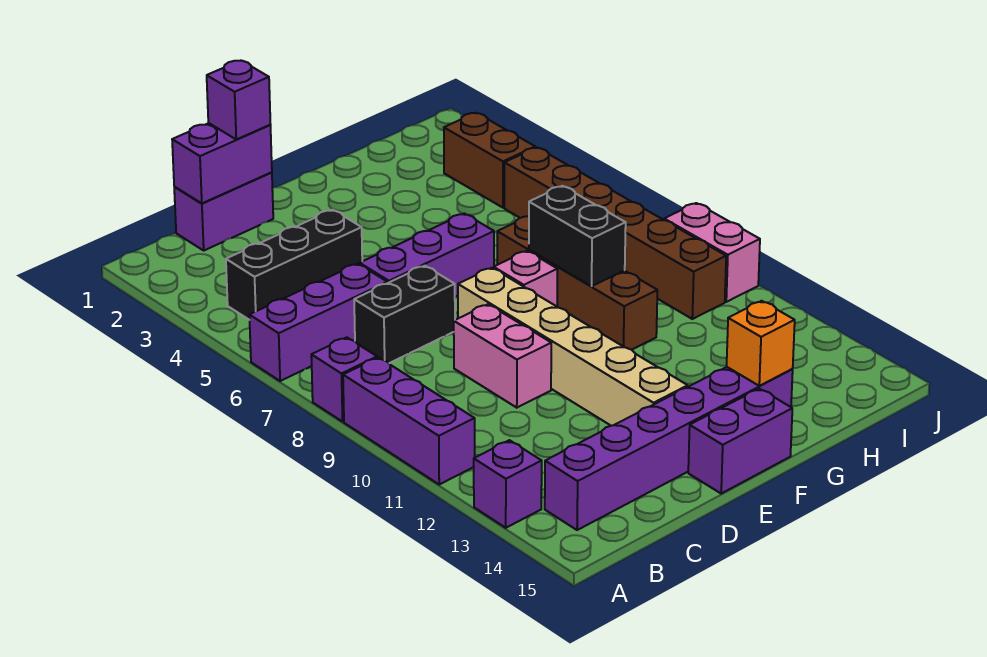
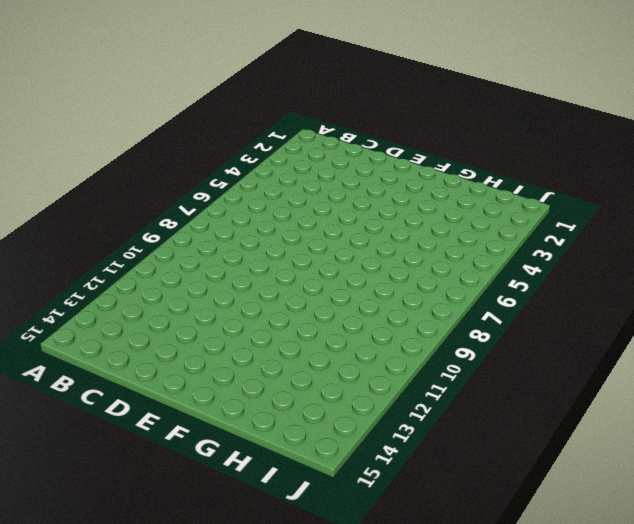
none -> purple 1x3 brick [249,264,387,381]
none -> purple 1x1 brick [311,337,377,422]
none -> purple 1x3 brick [343,357,475,484]

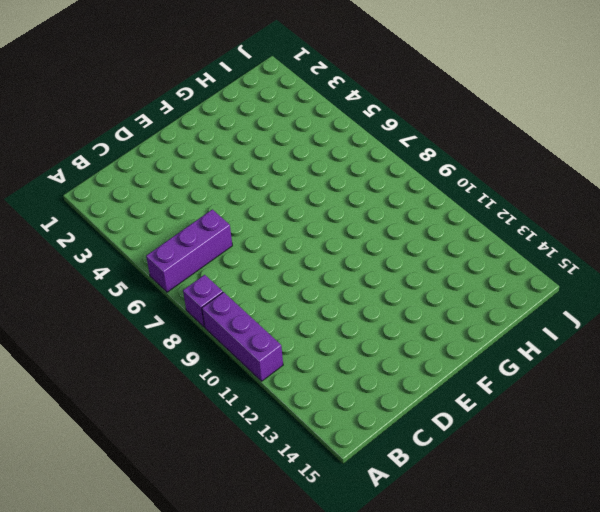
none -> purple 1x1 brick [474,440,542,528]
none -> black 1x3 brick [226,210,362,320]
none -> purple 1x6 brick [545,367,793,530]

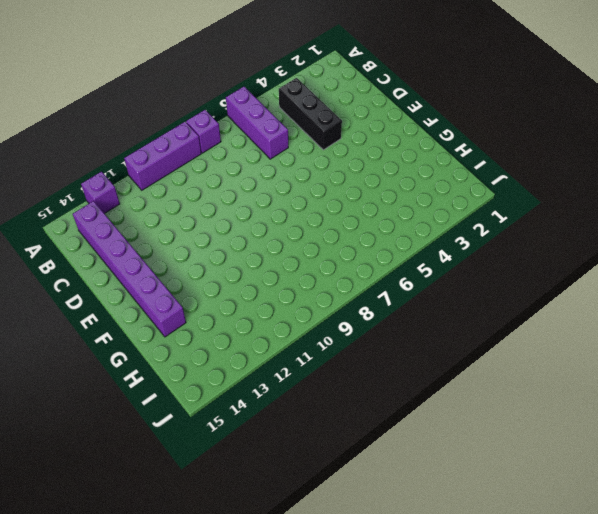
none -> purple 1x2 brick [174,172,273,250]
none -> black 1x2 brick [354,266,455,363]
none -> purple 1x3 brick [360,214,494,297]

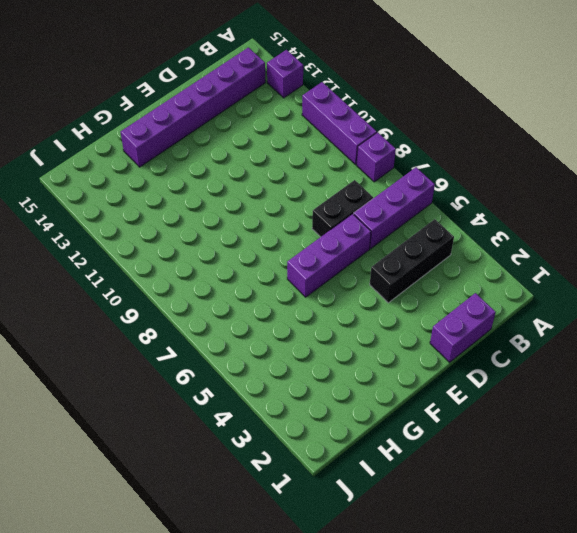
none -> pink 1x2 brick [454,304,551,408]
none -> tan 1x6 brick [458,268,688,426]
none -> purple 1x2 brick [688,389,792,493]

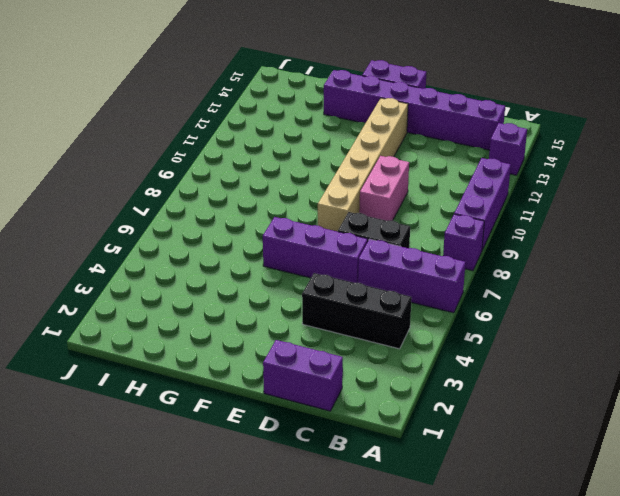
none -> pink 1x1 brick [494,251,558,306]
none -> brown 1x4 brick [497,216,657,350]
none -> brown 1x2 brick [444,113,535,208]

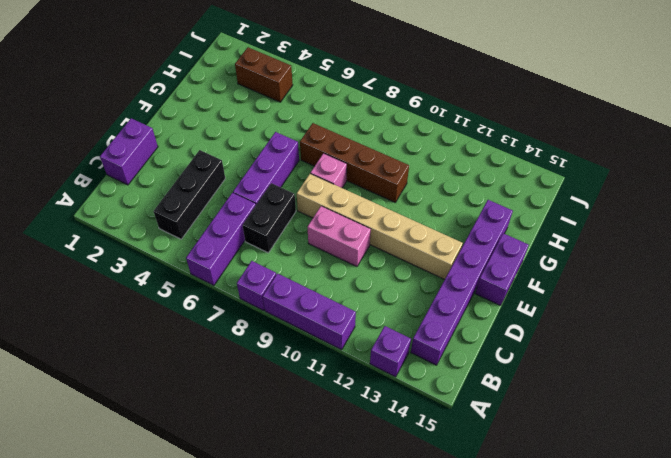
none -> brown 1x6 brick [504,147,726,319]
none -> pink 1x2 brick [664,203,760,302]
none -> purple 1x2 brick [172,123,272,203]

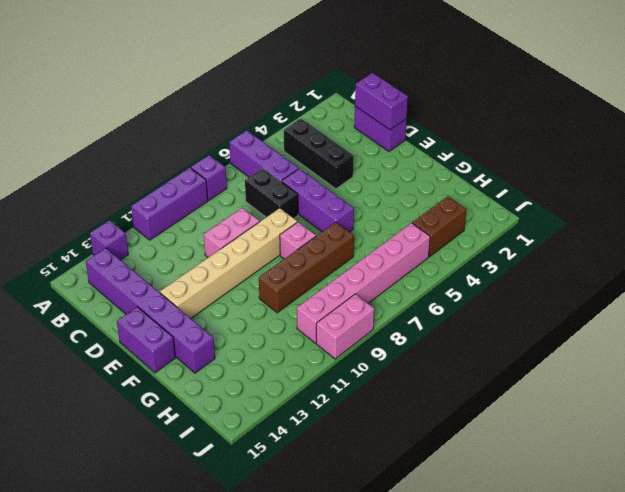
pink 1x6 brick [297,223,430,343] -> brown 1x6 brick [504,147,726,319]
none -> black 1x2 brick [529,186,626,286]
none -> orange 1x1 brick [727,301,795,386]
none -> purple 1x1 brick [207,61,271,139]

